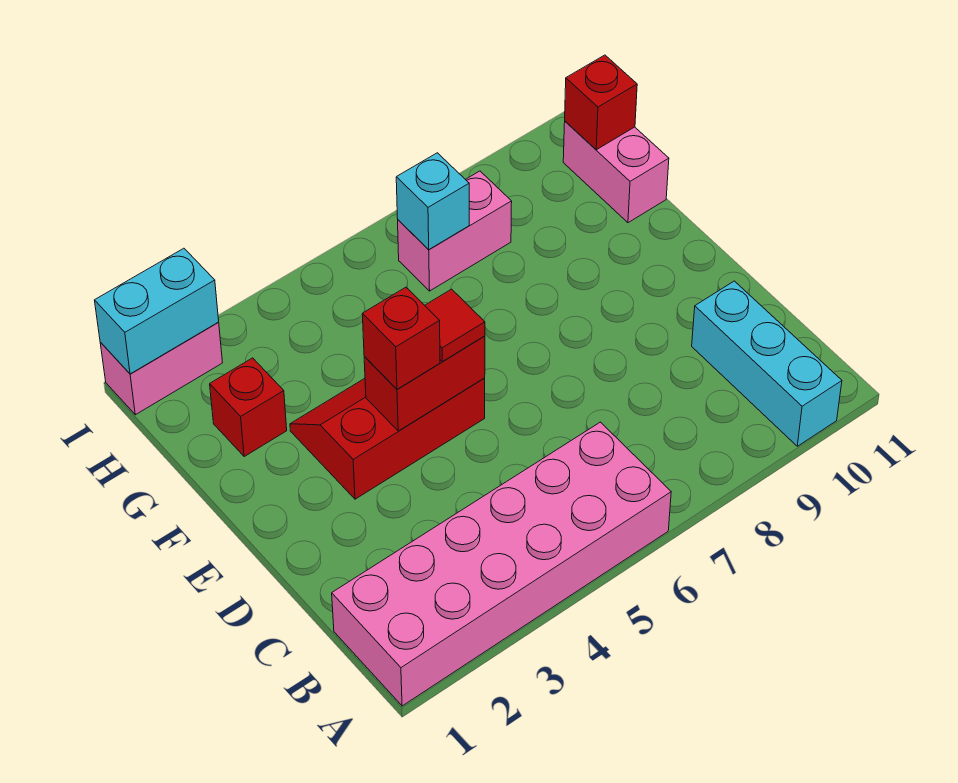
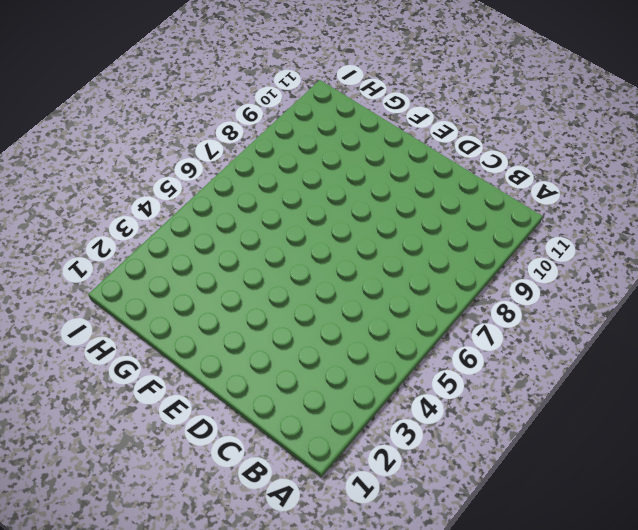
none -> pink 2x6 brick [332,422,671,706]
none -> cyan 1x3 brick [692,281,842,446]
none -> red 2x3 slope [290,378,485,499]

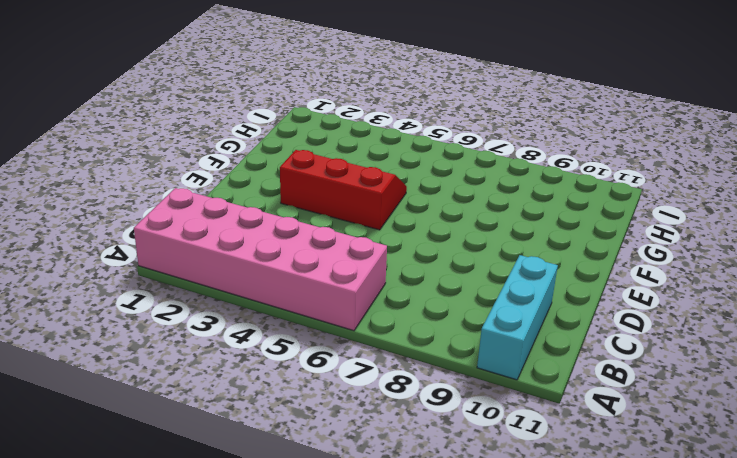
none -> red 1x1 brick [210,358,287,457]
none -> pink 1x2 brick [563,121,669,223]
none -> pink 1x2 brick [398,171,512,291]

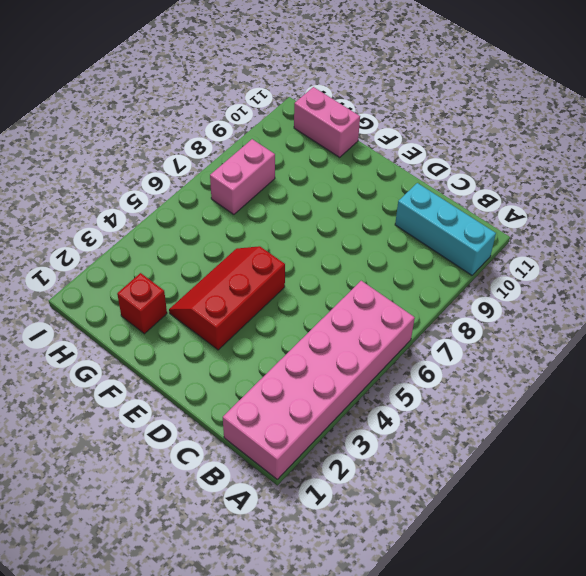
none -> pink 1x2 brick [100,322,223,415]
none -> red 1x2 brick [364,336,485,431]
none -> cyan 1x1 brick [396,153,469,250]

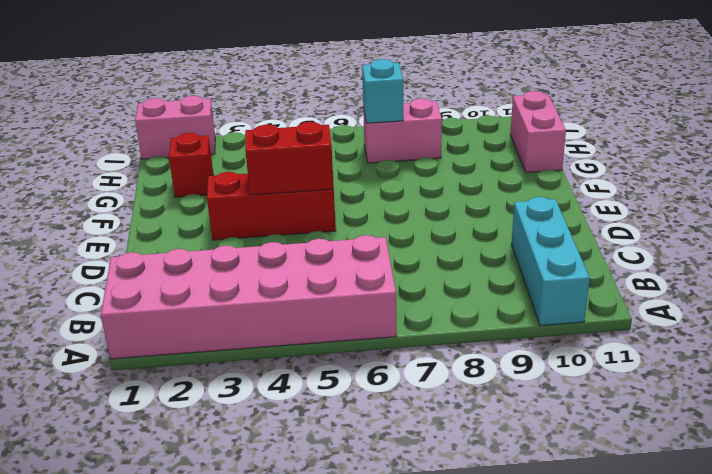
none -> red 1x1 brick [565,55,637,150]
none -> cyan 1x2 brick [95,248,219,374]
none -> red 1x1 brick [362,287,440,389]

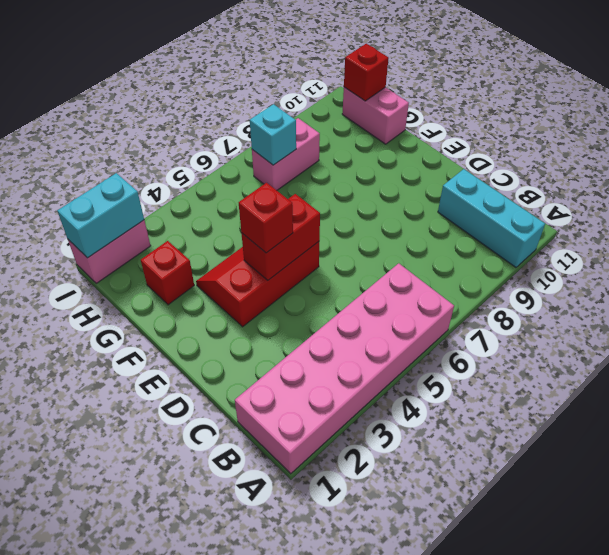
none -> red 1x1 tile [425,289,485,362]

